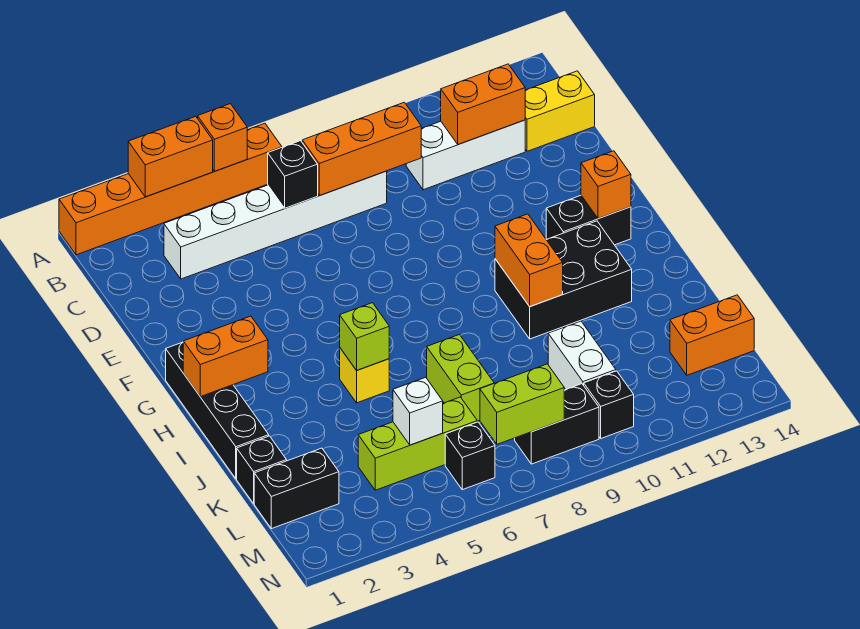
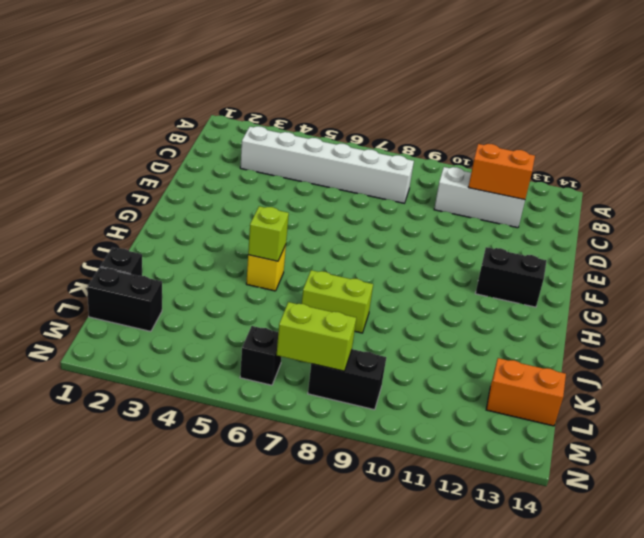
lime 1x2 brick [302,270,373,333] -> lime 1x2 brick turned to [427,335,494,421]
none -> orange 1x6 brick [59,123,282,255]
none -> yellow 1x2 brick [525,71,595,151]
none -> black 1x4 brick [166,342,269,479]

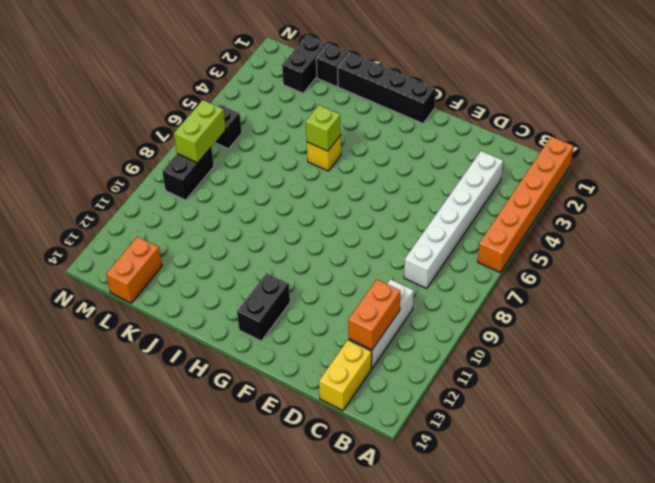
none -> black 2x3 brick [495,221,632,339]
none -> lime 1x2 brick [427,335,494,421]
none -> white 1x2 brick [548,321,616,389]

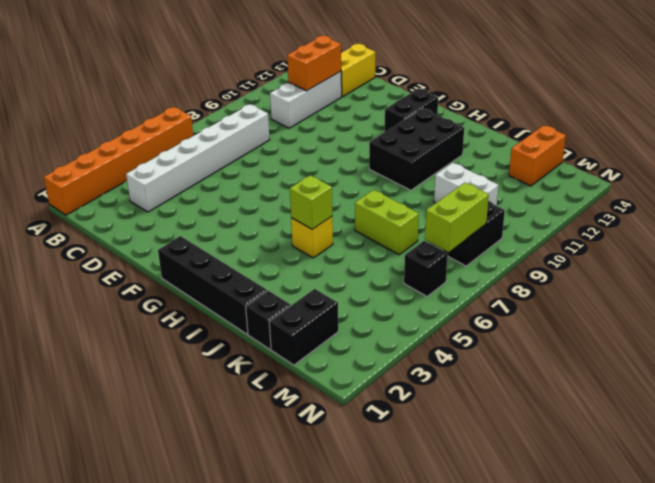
none -> lime 1x3 brick [358,397,477,490]
none -> black 1x1 brick [584,371,634,438]
none -> orange 1x2 brick [128,116,213,197]

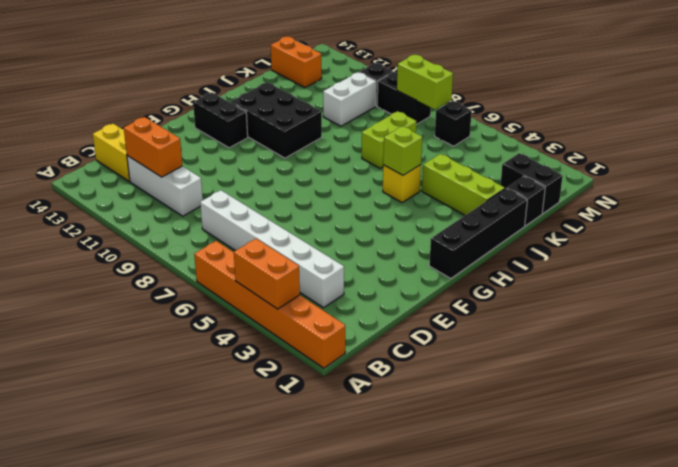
lime 1x3 brick [422,154,505,215] -> lime 1x3 brick moved to [358,397,477,490]
none -> orange 1x1 brick [198,104,247,171]
none -> black 1x1 brick [268,141,318,208]
none -> orange 1x3 brick [302,102,421,196]

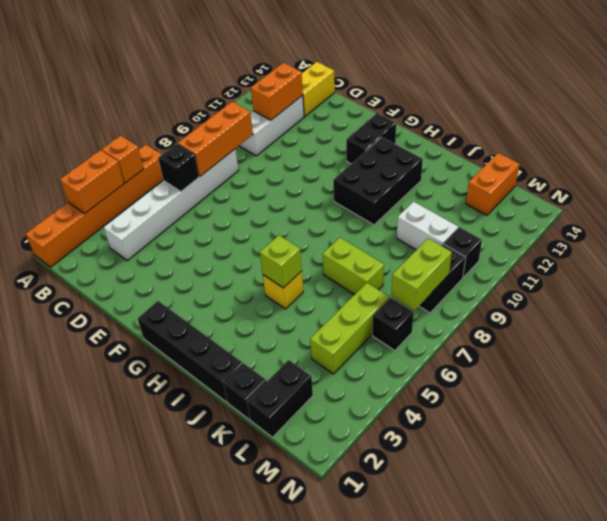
none -> orange 1x1 brick [581,151,631,219]
none -> orange 1x2 brick [183,316,268,397]
none -> orange 1x2 brick [495,214,563,307]

